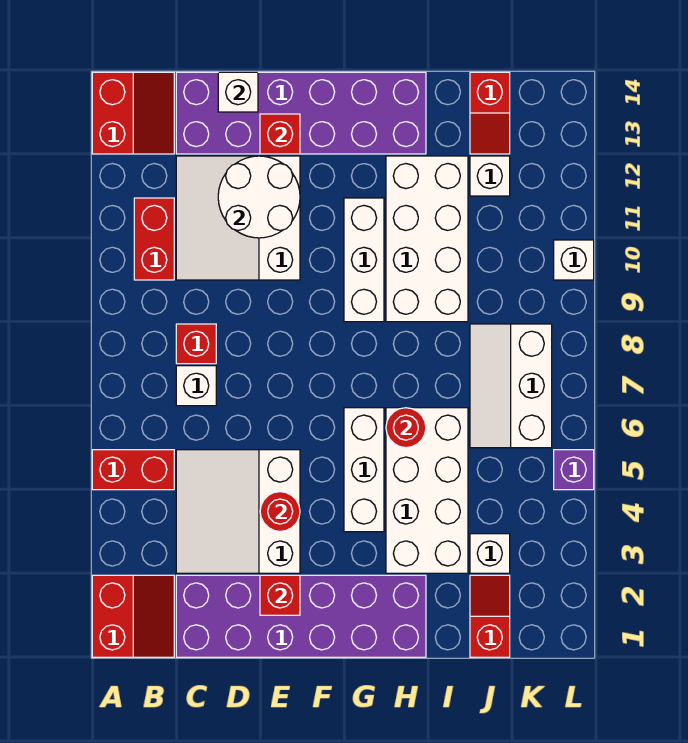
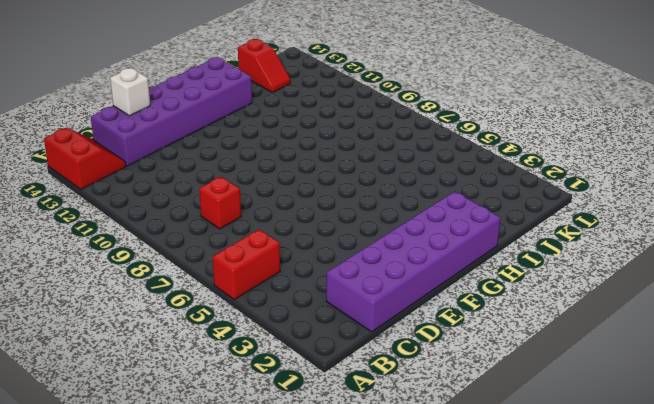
none -> red 2x2 slope [92,575,174,657]
none -> red 1x2 brick [134,198,174,280]
none -> white 3x3 slope [176,450,300,573]

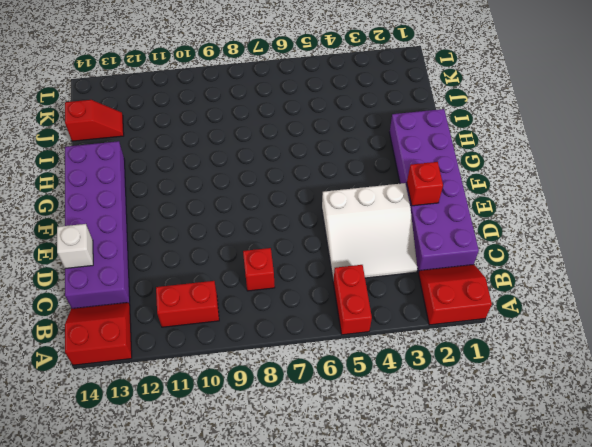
none -> white 1x1 brick [176,366,216,406]
none -> white 3x3 slope [176,156,300,280]
none -> white 1x3 brick [344,408,384,532]

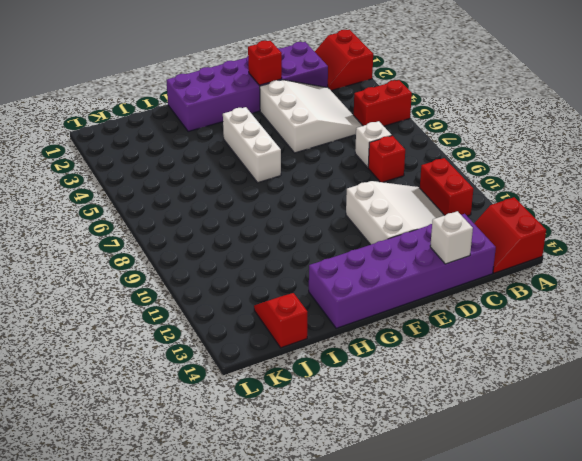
none -> white 1x3 brick [344,198,384,322]
none -> white 2x4 brick [386,408,468,573]
none -> white 2x4 brick [386,156,468,322]

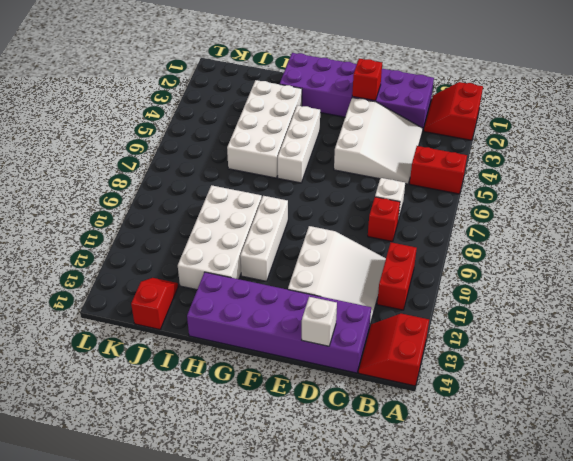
none -> red 1x2 slope [470,575,510,657]
none -> white 1x1 brick [470,534,510,573]
none -> white 2x3 slope [470,324,552,448]

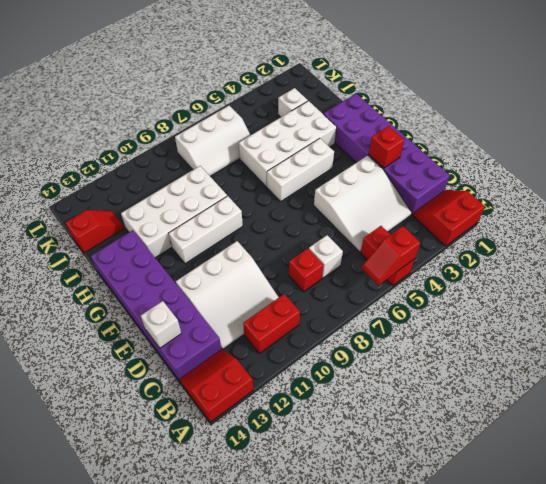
red 1x2 slope [362,226,420,285] -> red 1x2 slope moved to [470,575,510,657]
none -> white 1x1 brick [470,156,510,196]
none -> purple 1x1 brick [554,450,594,490]
none -> white 1x1 brick [554,240,594,280]

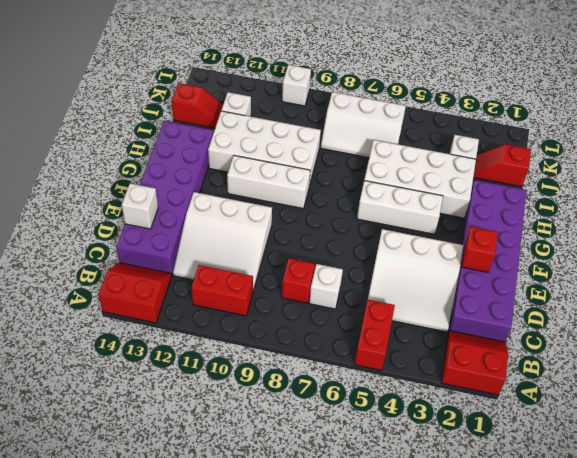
none -> purple 1x1 brick [554,450,594,490]
none -> white 2x2 round brick [218,156,300,238]
none -> red 1x1 round brick [260,492,300,531]

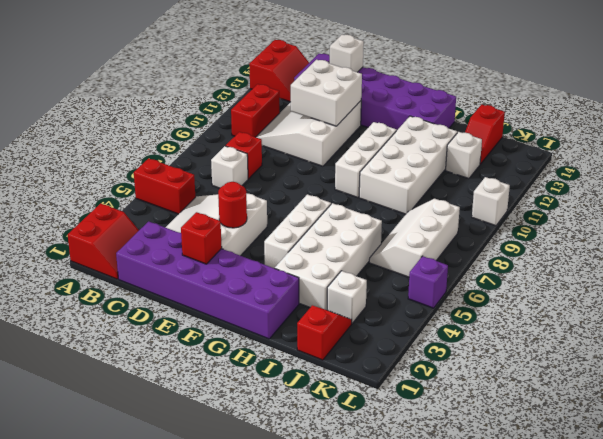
white 2x2 brick [291,59,362,126] -> white 2x2 round brick [218,156,300,238]
none -> red 1x1 brick [260,114,300,154]
none -> red 1x1 round brick [386,408,426,448]

